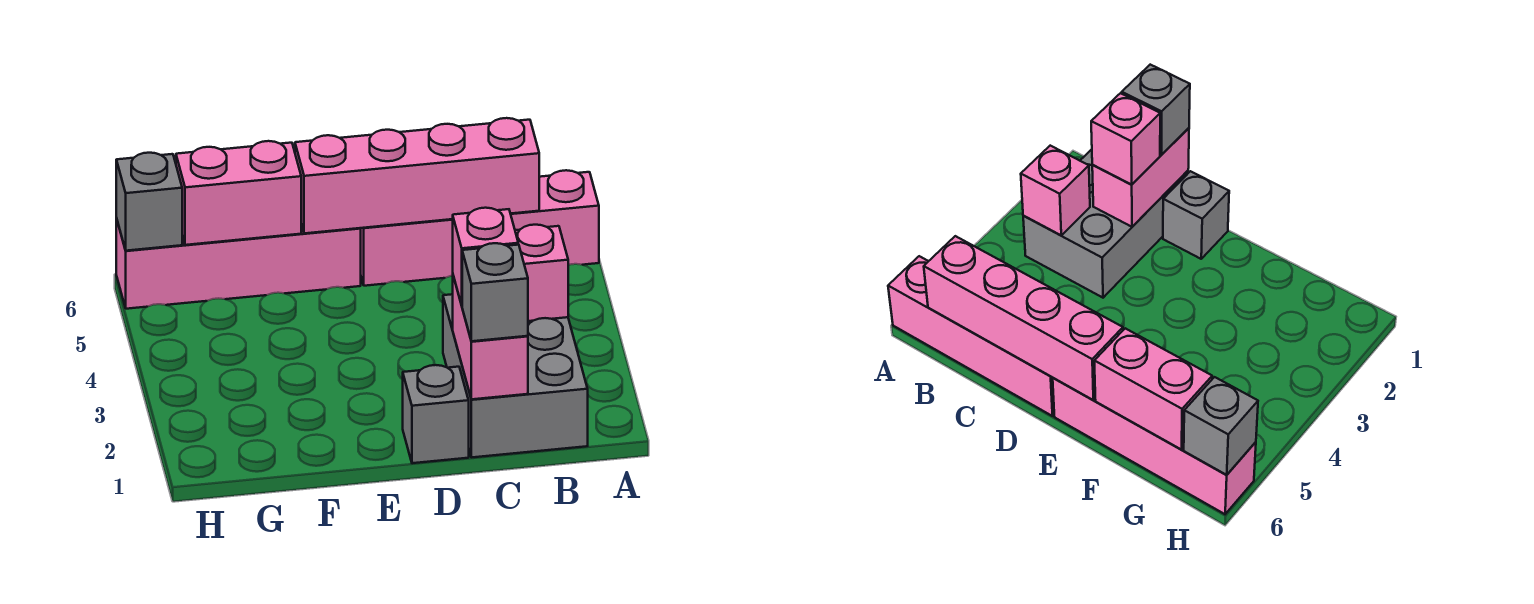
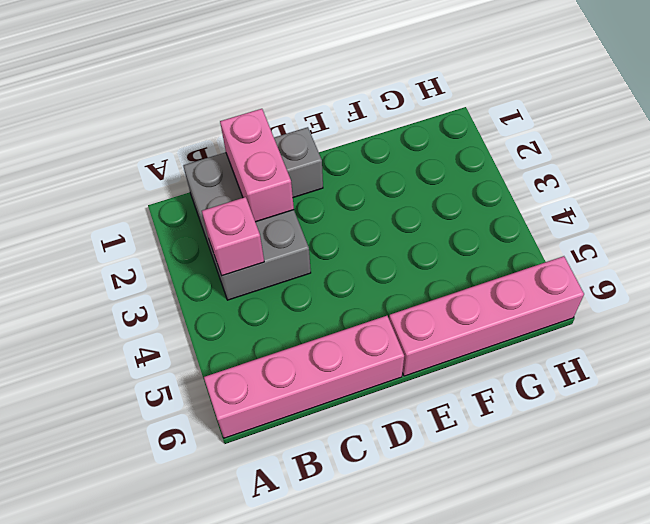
none -> pink 1x4 brick [295,118,539,233]
none -> pink 1x2 brick [176,141,301,245]

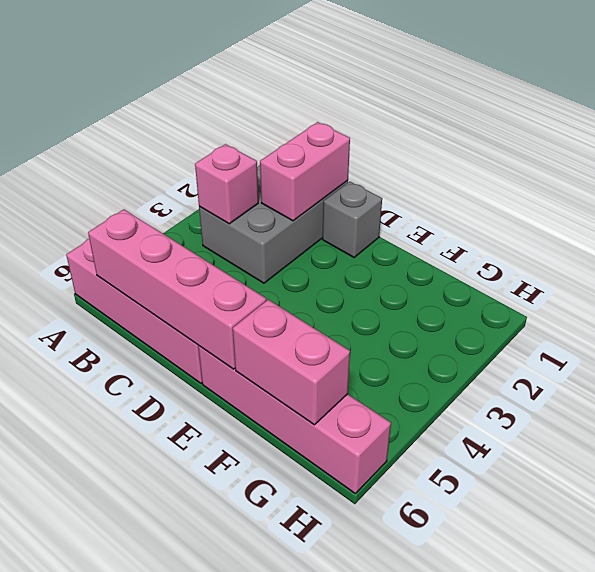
none -> grey 1x1 brick [116,153,182,251]
none -> grey 1x1 brick [462,243,528,341]

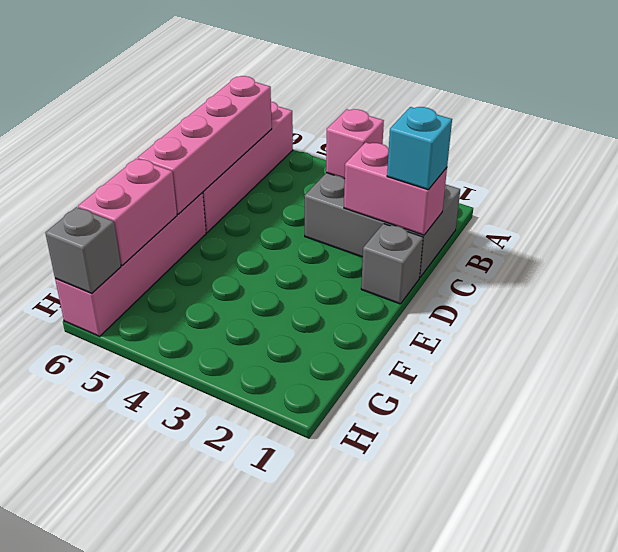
cyan 1x1 brick [387,107,452,190] -> grey 1x1 brick [462,243,528,341]
none -> pink 1x1 brick [452,208,518,305]

